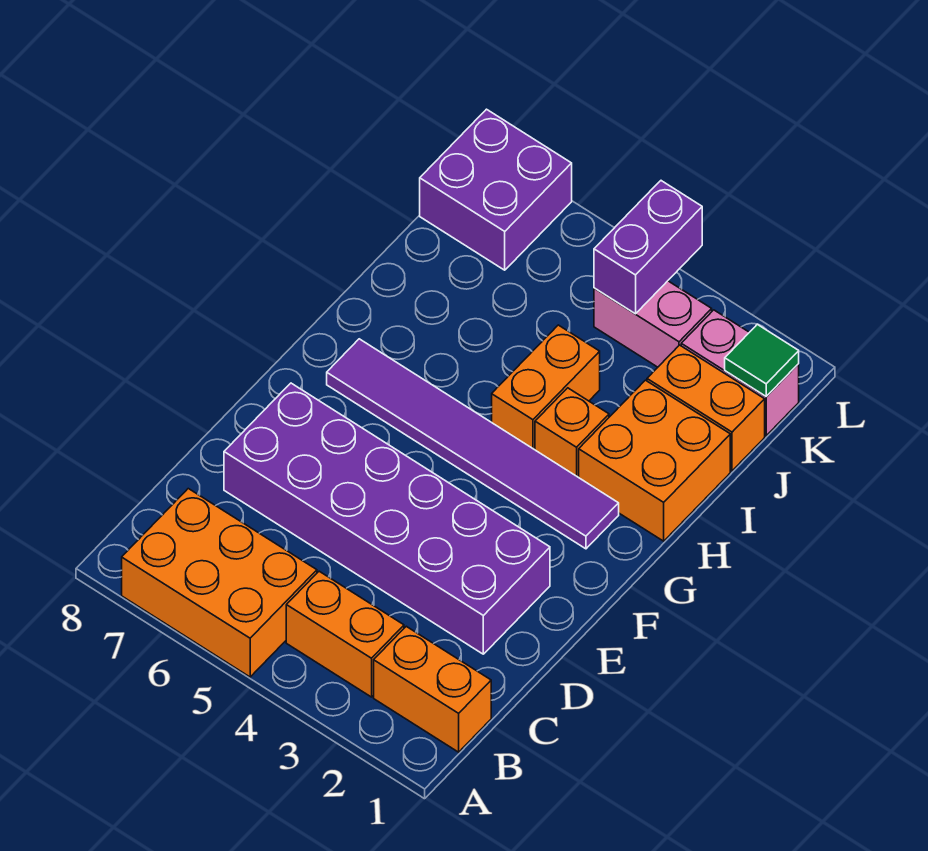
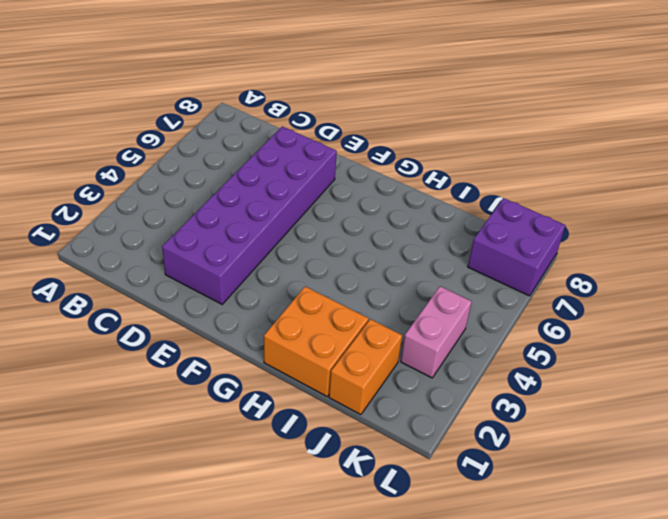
none -> orange 2x3 brick [122,489,317,677]
none -> orange 1x2 brick [374,626,491,752]
none -> orange 1x2 brick [286,571,404,697]

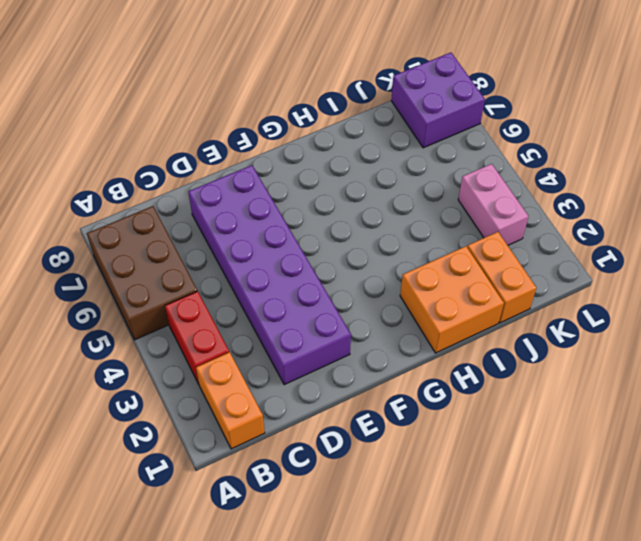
brown 2x3 brick [87,206,197,340] -> orange 2x3 brick [122,489,317,677]
red 1x2 brick [165,291,229,384] -> orange 1x2 brick [286,571,404,697]
none -> purple 1x6 tile [327,339,619,549]
none -> orange 1x1 brick [535,388,609,477]
none -> orange 1x2 brick [492,325,600,450]

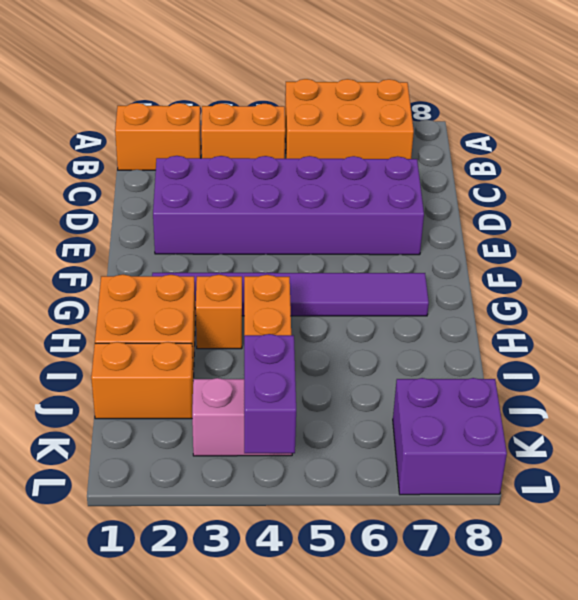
none -> pink 1x2 brick [681,310,799,436]
none -> green 1x1 tile [725,324,799,396]

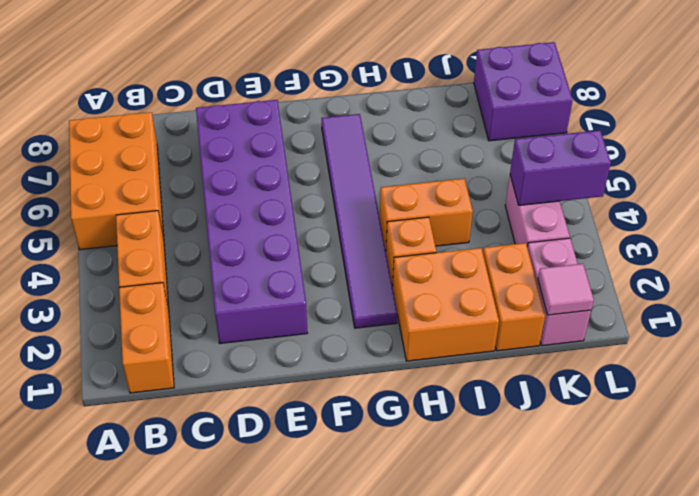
pink 1x1 tile [538,264,594,315] -> green 1x1 tile [725,324,799,396]

